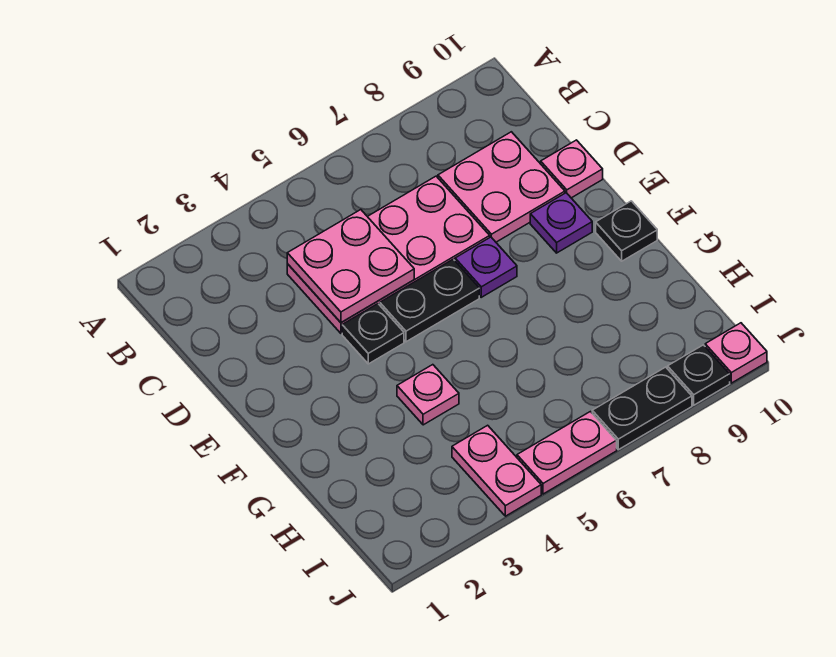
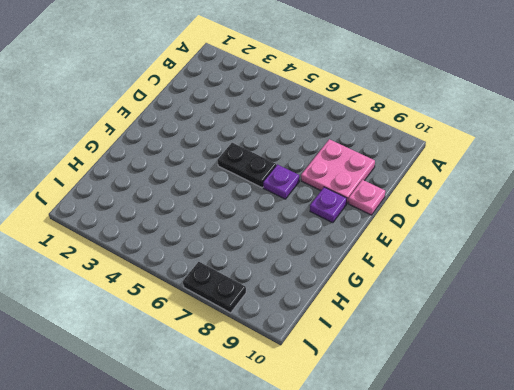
none -> pink 2x4 plate [287,176,490,333]
none -> black 1x1 plate [342,304,404,364]
none -> black 1x1 plate [596,201,657,261]

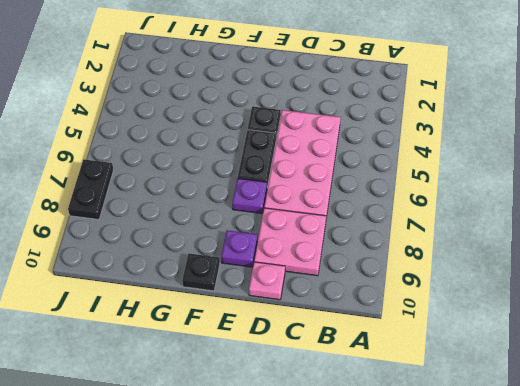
none -> pink 1x1 plate [397,365,459,425]
none -> pink 1x2 plate [452,425,541,516]
none -> pink 1x2 plate [517,412,617,494]

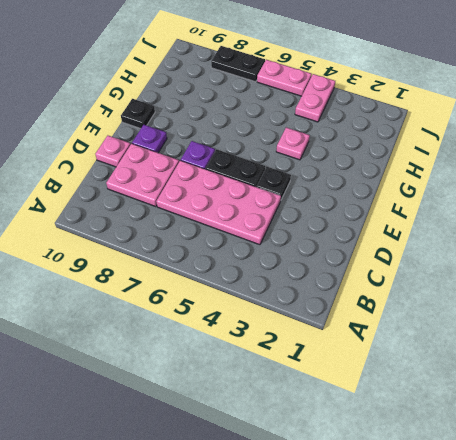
none -> black 1x1 plate [668,345,730,405]
none -> pink 1x1 plate [705,323,767,383]
none -> pink 2x2 plate [287,210,414,323]

